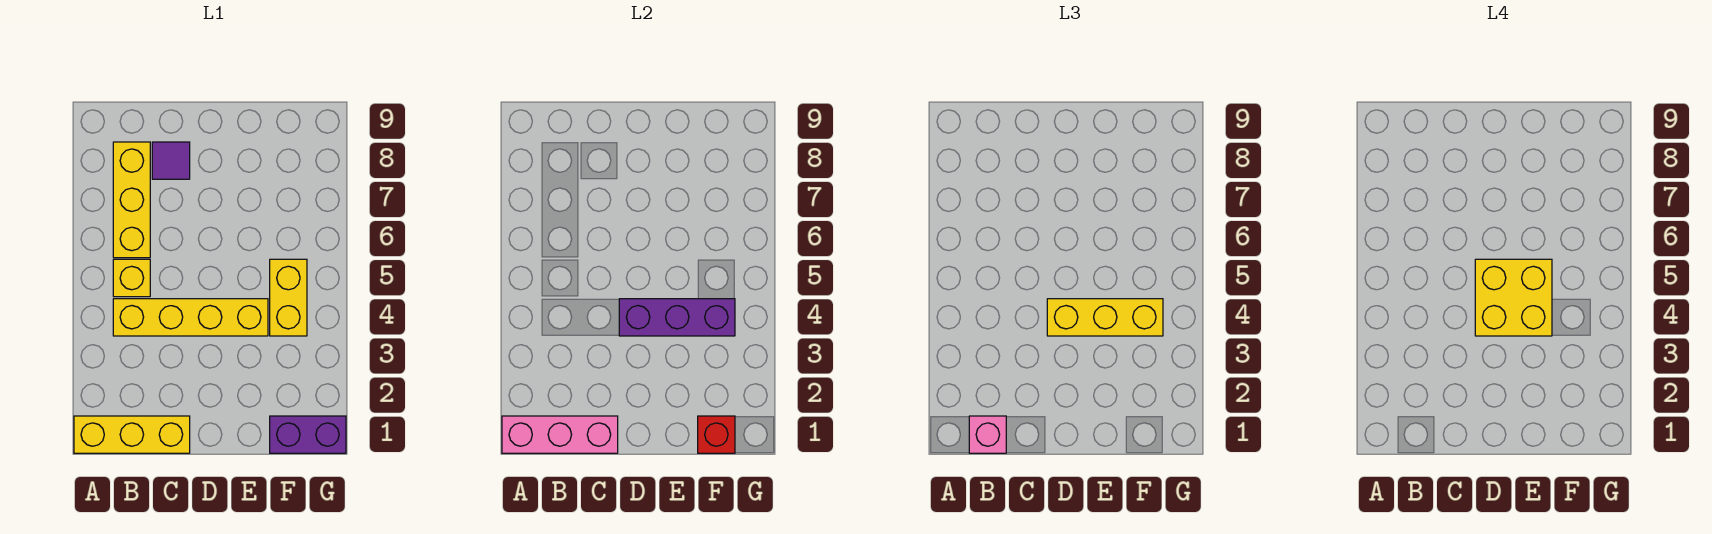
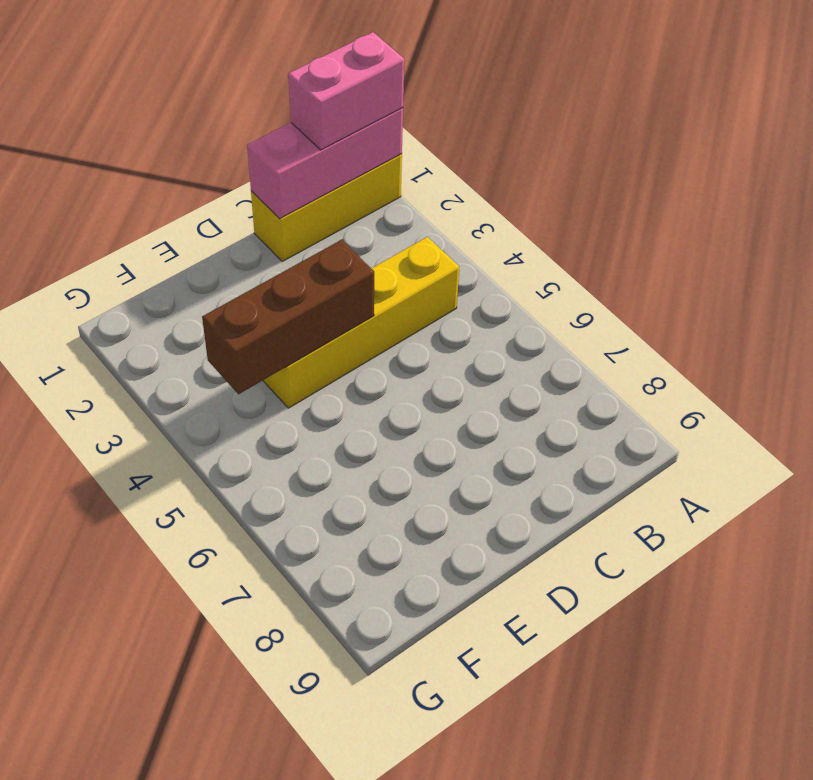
pink 1x2 brick [288,32,404,150] -> pink 1x1 brick [969,416,1006,453]
brown 1x3 brick [202,240,374,394] -> purple 1x3 brick [619,299,735,336]
none -> yellow 1x1 brick [113,259,150,297]
none -> yellow 1x3 brick [113,142,150,258]
none -> purple 1x1 tile [152,142,190,179]

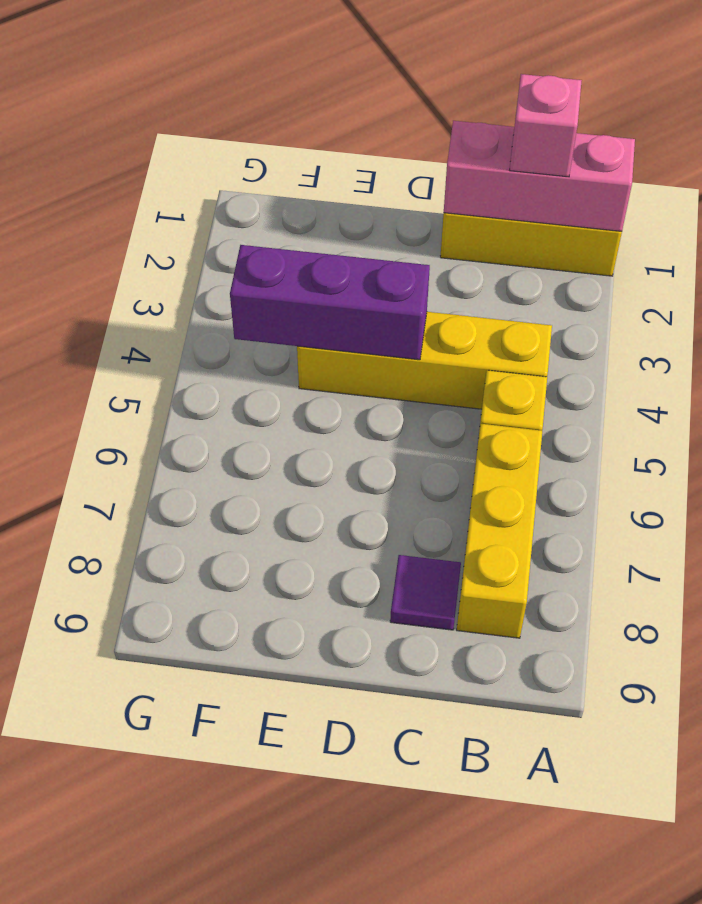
none -> purple 1x2 brick [270,416,346,453]
none -> yellow 1x2 brick [270,259,307,336]
none -> red 1x1 brick [698,416,735,453]

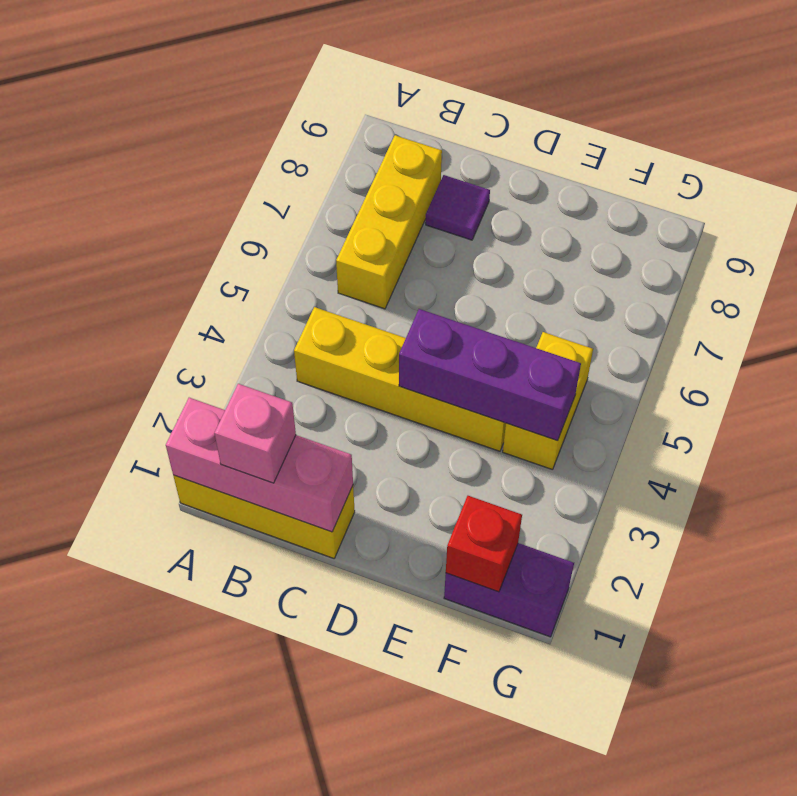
none -> yellow 1x1 brick [113,259,150,297]
none -> yellow 1x3 brick [1047,299,1163,336]
none -> yellow 2x2 brick [1475,259,1552,336]

